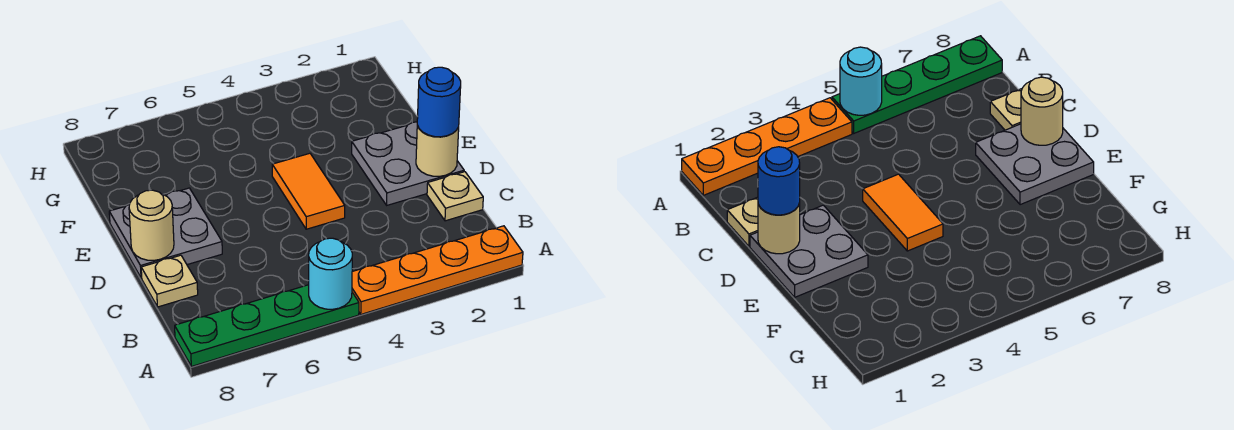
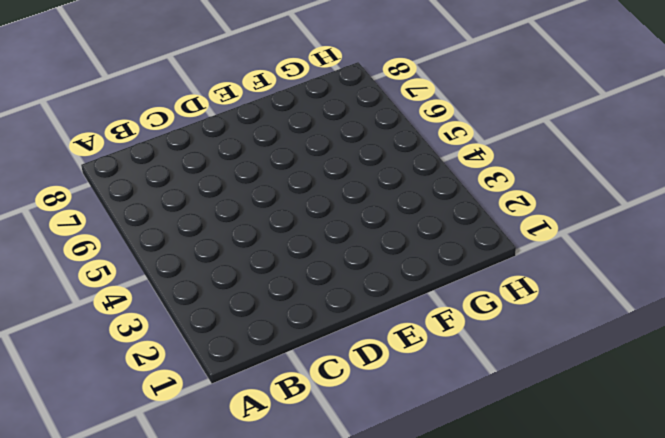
none -> orange 1x4 plate [352,226,523,314]
none -> green 1x4 plate [175,285,359,366]

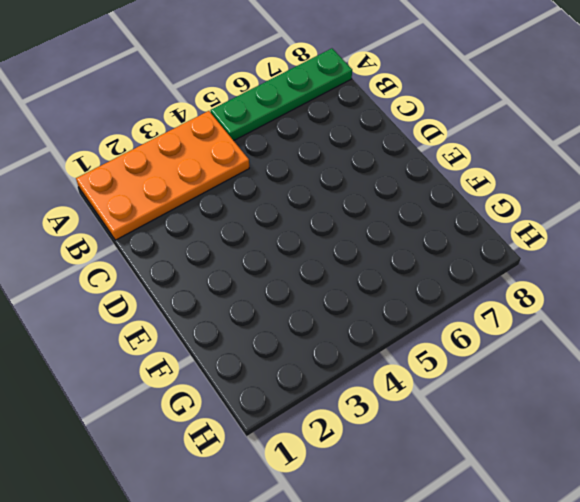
orange 2x4 plate [76,111,249,240] -> orange 1x4 plate [352,226,523,314]
none -> tan 1x1 plate [427,172,483,221]
none -> tan 1x1 plate [141,255,198,307]

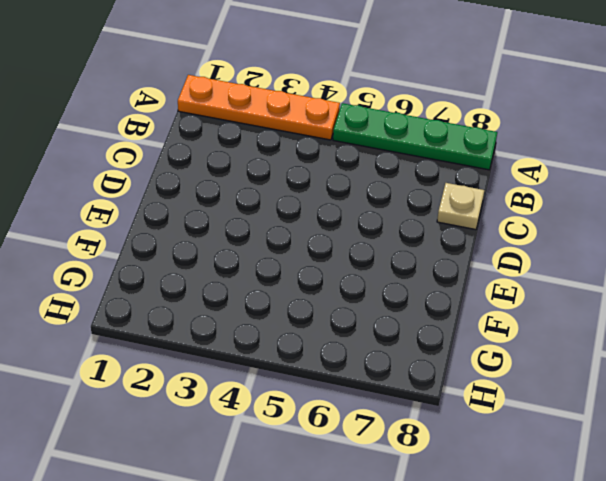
none -> tan 1x1 plate [427,172,483,221]
none -> grey 2x2 plate [352,122,464,205]

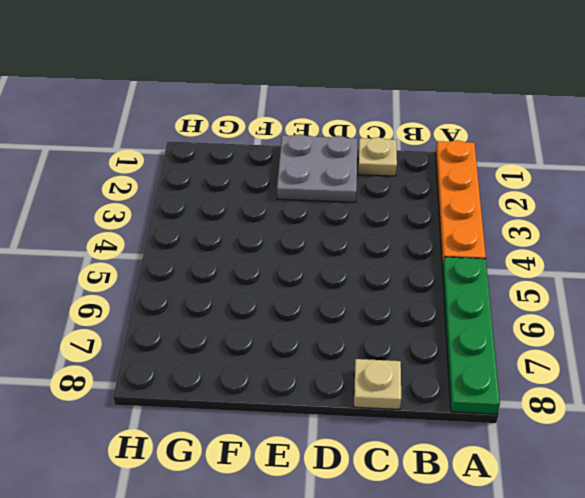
none -> orange 1x2 tile [272,153,345,229]
none -> grey 2x2 plate [109,188,222,278]

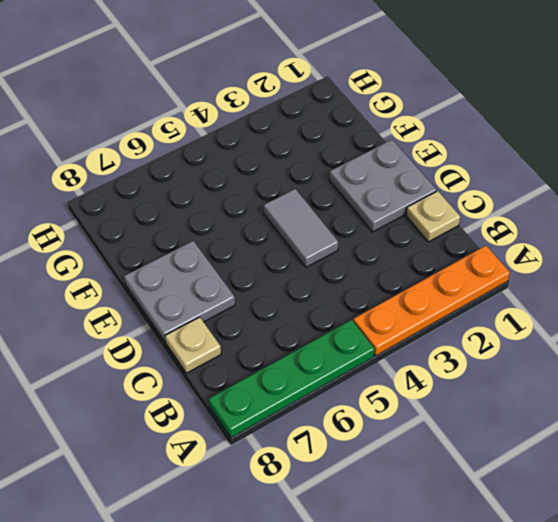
grey 1x2 tile [264,189,338,267] -> orange 1x2 tile [272,153,345,229]
none -> cyan 1x1 round brick [309,238,352,309]
none -> tan 1x1 round brick [416,126,459,176]

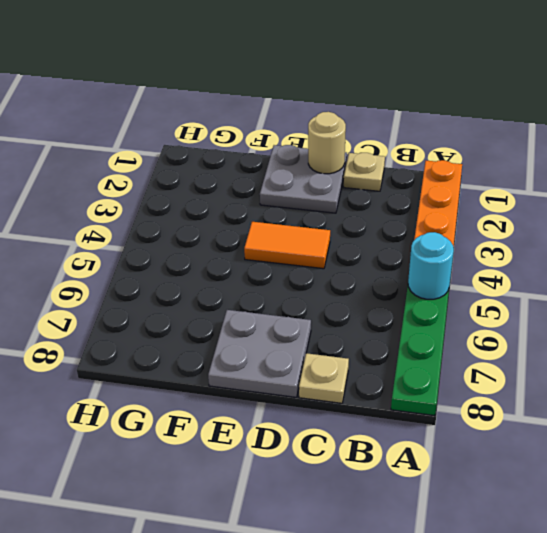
none -> tan 1x1 round brick [129,190,174,260]
none -> blue 1x1 round brick [417,67,461,137]

